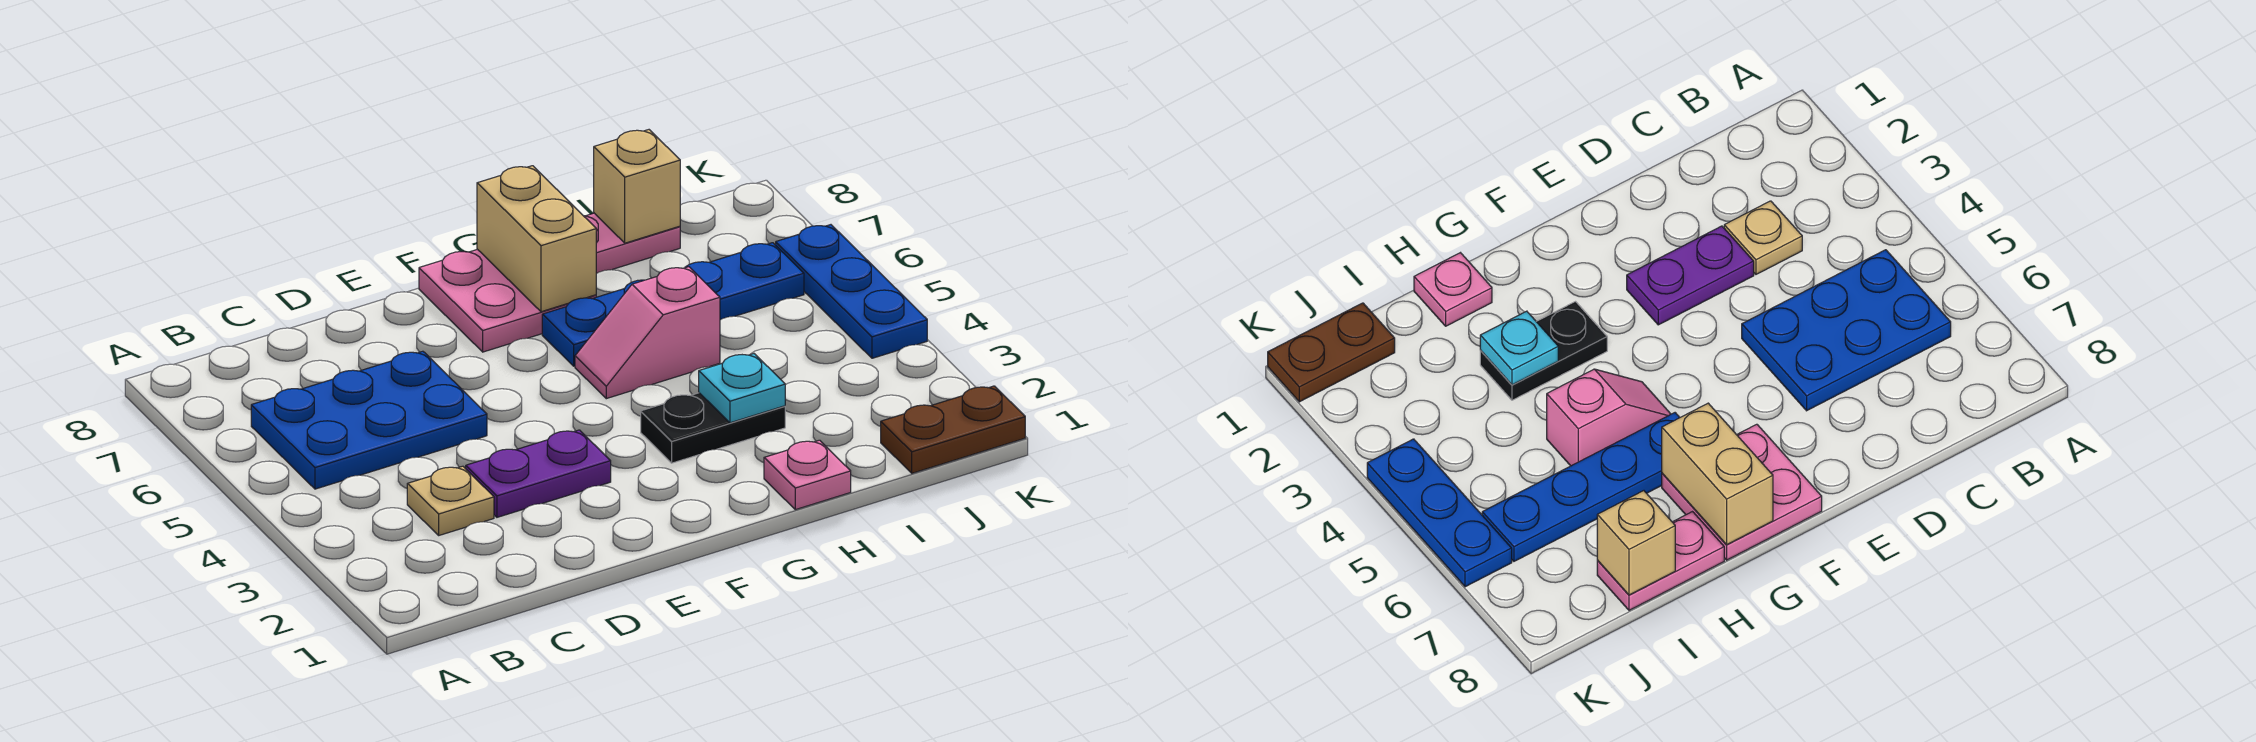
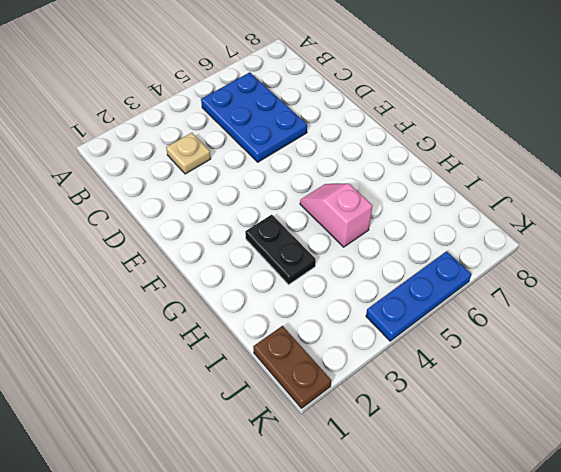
none -> purple 1x2 plate [466,430,611,517]
none -> pink 2x2 plate [419,249,596,352]
none -> blue 1x4 plate [542,243,804,366]

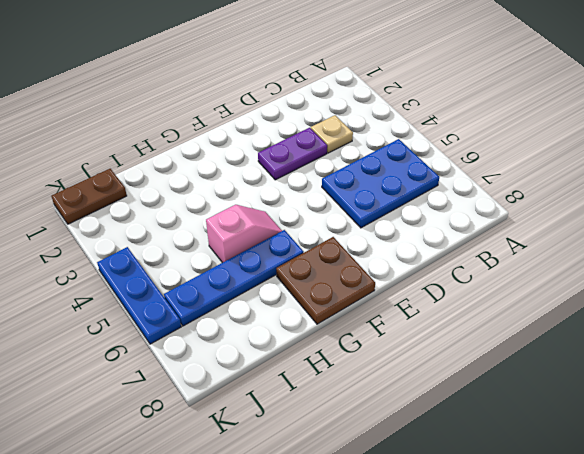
brown 2x2 plate [276,237,375,324] -> pink 2x2 plate [419,249,596,352]
none -> black 1x2 plate [641,393,785,463]
none -> pink 1x1 plate [764,440,851,510]
none -> pink 1x2 plate [584,213,680,274]

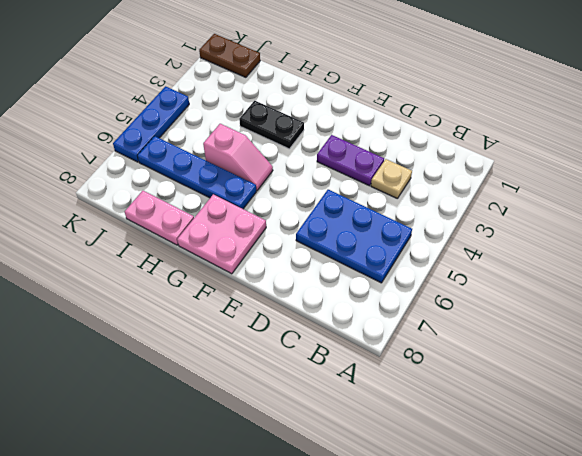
none -> pink 1x1 plate [764,440,851,510]
none -> tan 1x2 brick [477,166,596,312]
none -> cyan 1x1 plate [699,354,785,423]

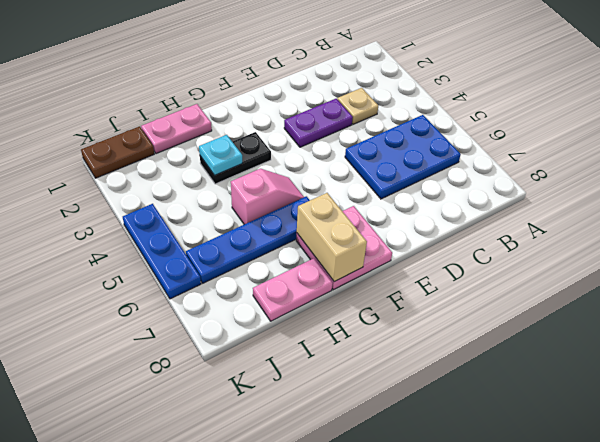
pink 1x2 plate [141,104,212,154] -> pink 1x1 plate [764,440,851,510]
none -> tan 1x1 brick [594,130,680,243]

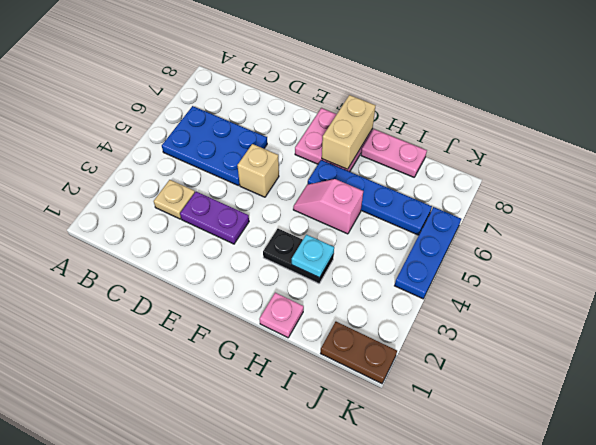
tan 1x1 brick [237,144,279,197] -> tan 1x1 brick moved to [594,130,680,243]

